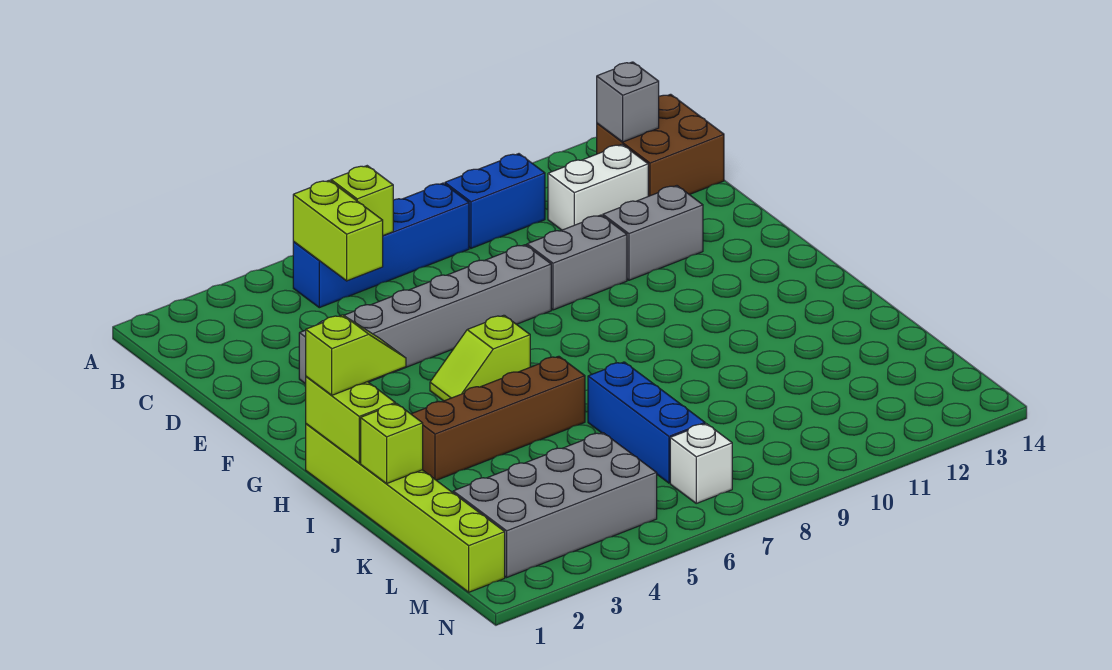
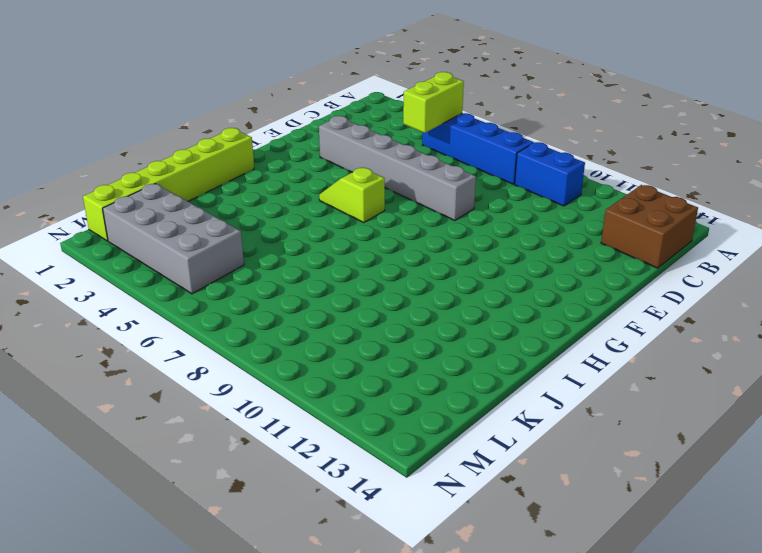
none -> white 1x2 brick [548,145,648,230]
none -> grey 1x2 brick [527,215,627,310]
none -> grey 1x2 brick [603,186,703,280]

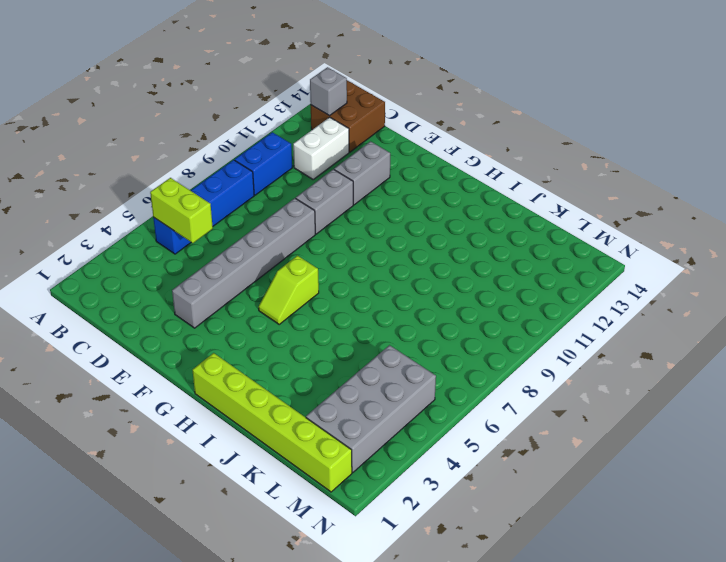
none -> brown 1x4 brick [411,356,585,480]
none -> blue 1x3 brick [588,362,705,483]
none -> white 1x1 brick [670,424,732,503]

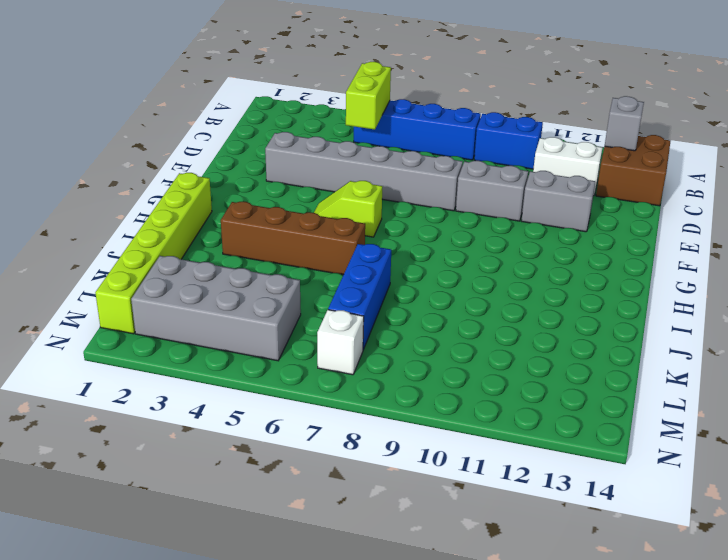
none -> lime 1x1 brick [331,166,393,236]
none -> lime 1x2 brick [306,377,395,463]
none -> lime 1x1 brick [361,404,423,483]

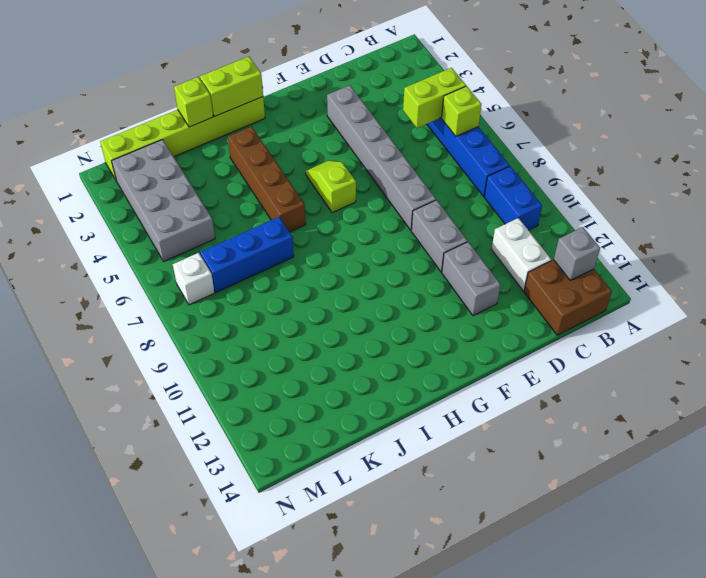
none -> lime 1x2 slope [306,315,406,395]

